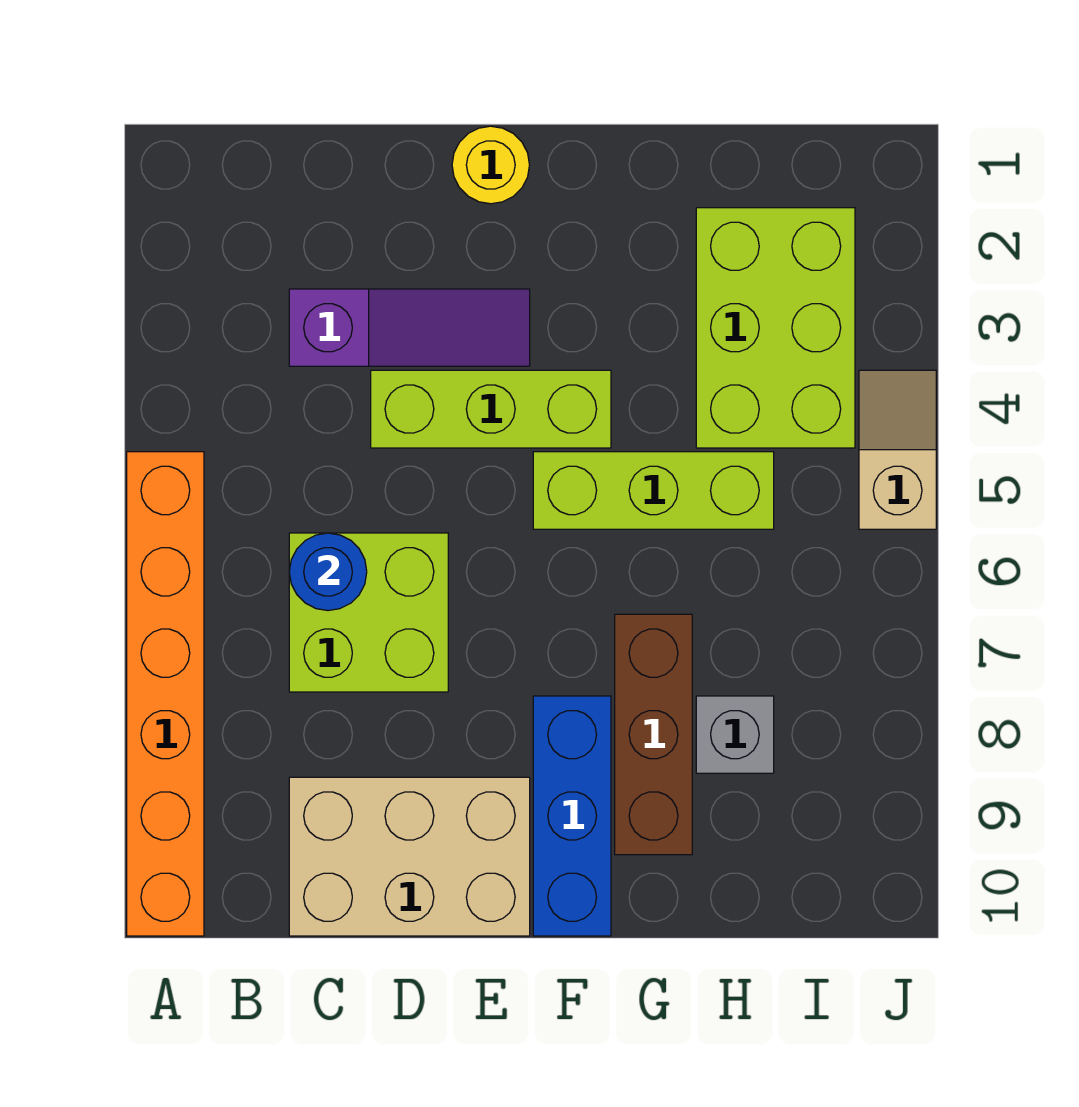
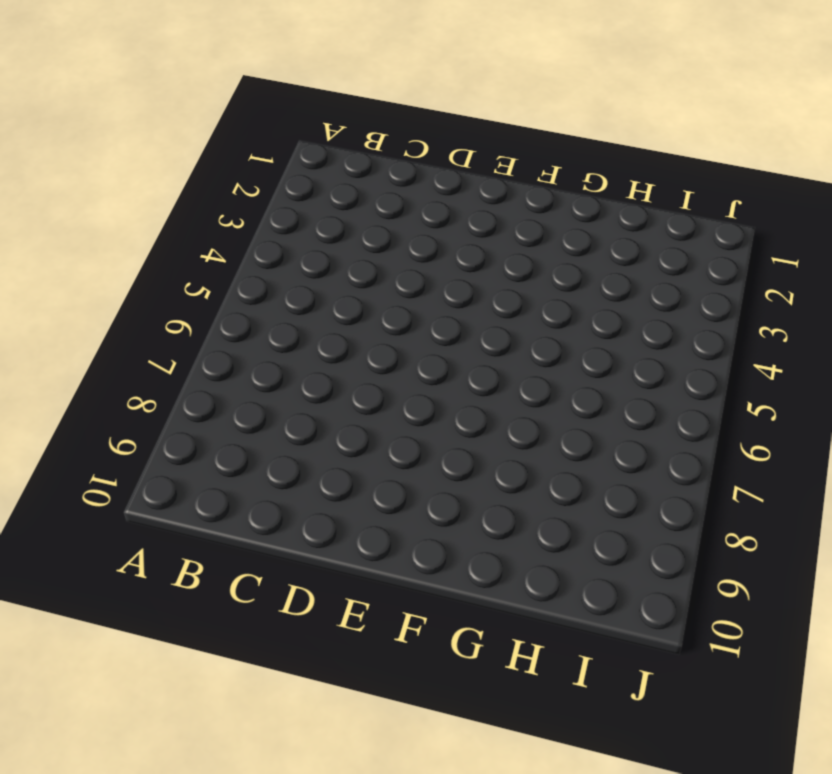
none -> orange 1x6 brick [127,452,204,936]
none -> purple 1x3 slope [289,289,530,366]
none -> lime 2x2 brick [289,533,448,692]

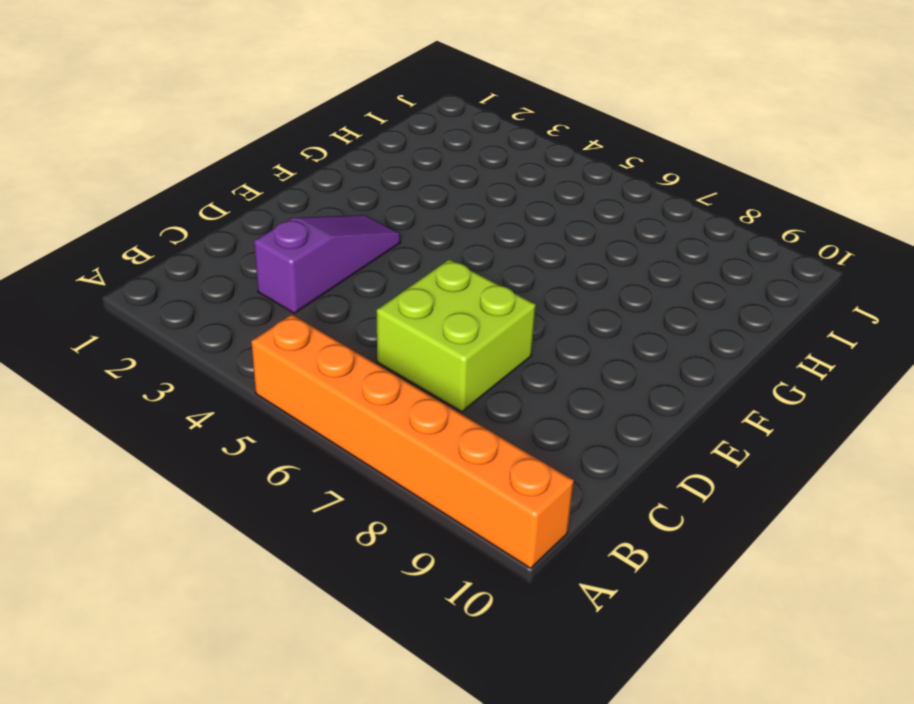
none -> tan 2x3 brick [289,777,530,936]
none -> lime 1x3 brick [371,370,611,448]
none -> yellow 1x1 round brick [452,126,529,204]

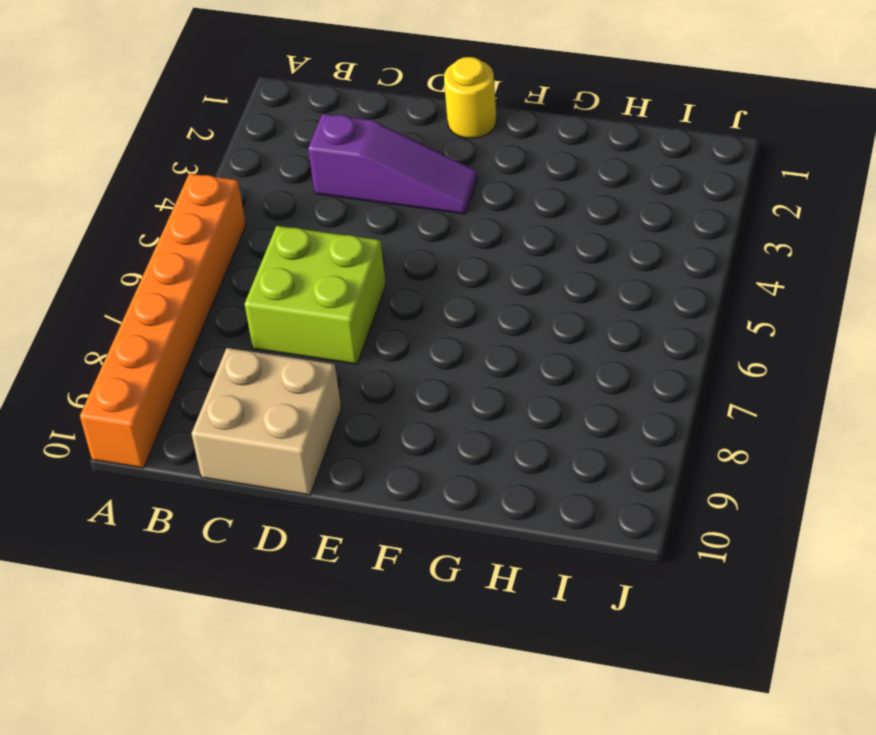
tan 2x2 brick [191,348,341,495] -> tan 2x3 brick [289,777,530,936]
none -> lime 1x3 brick [371,370,611,448]
none -> lime 1x3 brick [533,452,774,529]
none -> blue 1x3 brick [533,696,611,936]

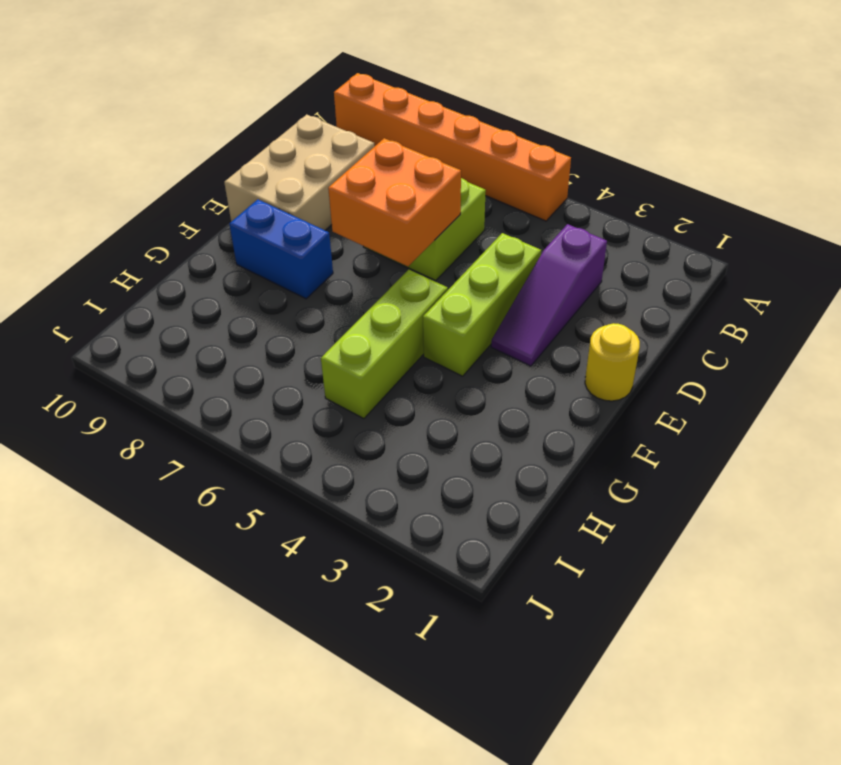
orange 2x2 brick [328,138,461,266] -> none
blue 1x2 brick [229,200,333,299] -> blue 1x3 brick [533,696,611,936]
none -> brown 1x3 brick [615,614,692,855]
none -> lime 2x3 brick [696,208,855,448]
none -> grey 1x1 brick [696,696,774,773]

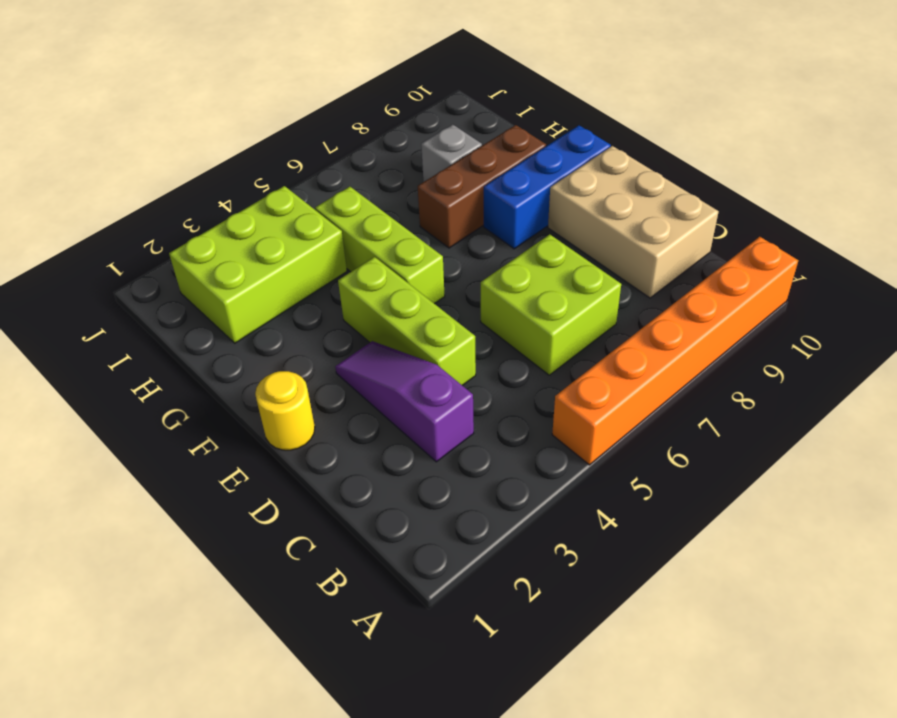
none -> tan 1x2 slope [859,370,936,529]
none -> blue 1x1 round brick [289,533,367,611]

